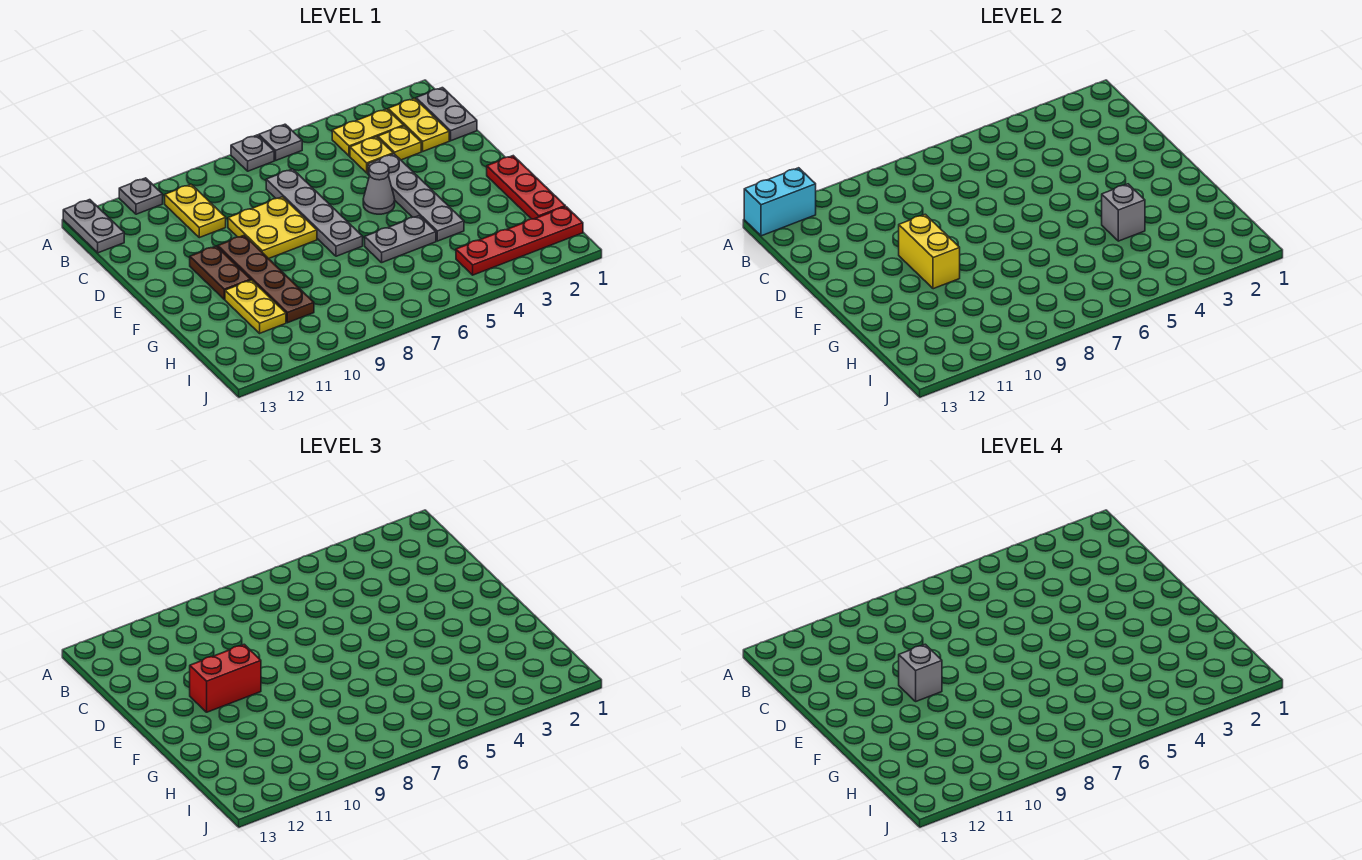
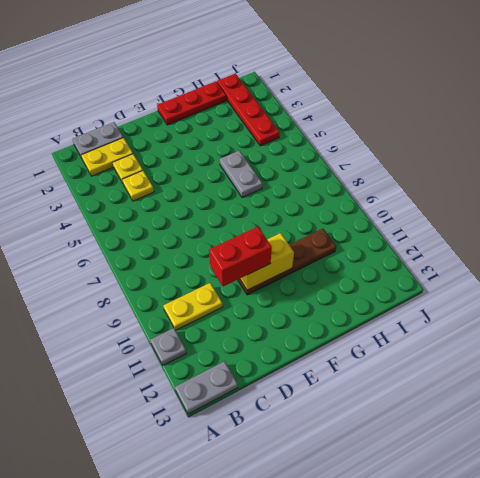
red 1x2 brick [209,227,272,286] -> red 1x2 brick turned to [190,644,261,712]
none -> grey 1x1 plate [259,124,302,160]
none -> grey 1x1 plate [231,135,274,171]
none -> yellow 1x2 plate [332,109,404,156]

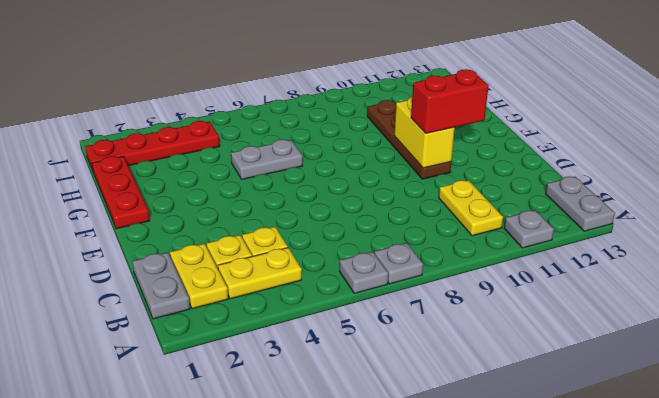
none -> grey 1x4 plate [266,169,363,256]
none -> grey 1x4 plate [368,154,464,241]
none -> yellow 2x2 plate [228,197,317,259]

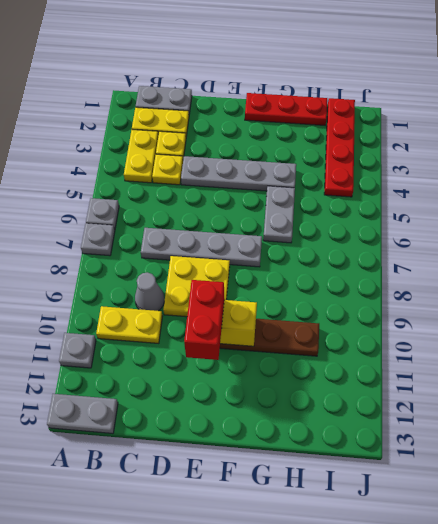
grey 1x1 cone [135,272,164,311] -> grey 1x1 cone moved to [363,162,395,214]
none -> brown 1x2 plate [190,246,251,299]
none -> yellow 1x2 plate [225,280,286,333]
none -> cyan 1x2 brick [744,168,816,236]

